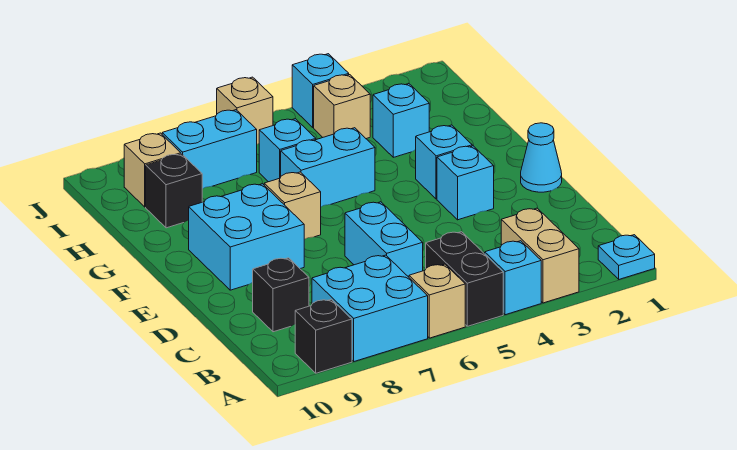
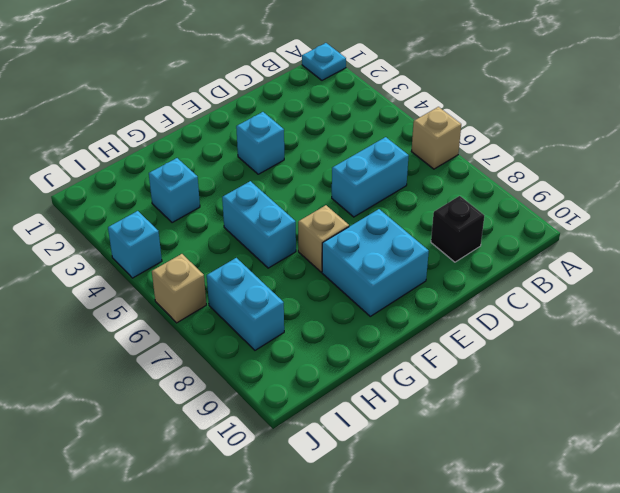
none -> tan 1x2 brick [501,208,579,303]
none -> cyan 1x1 brick [485,241,541,315]
none -> black 1x2 brick [426,232,503,326]

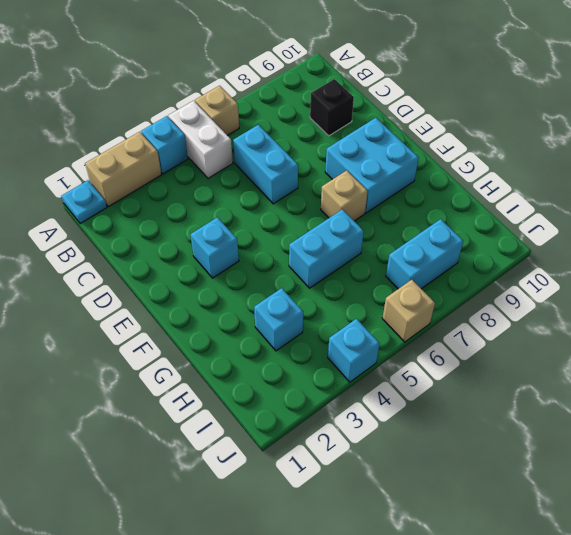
tan 1x2 brick [85,132,162,207] -> tan 1x2 brick turned to [501,208,579,303]
white 1x2 brick [168,101,233,178] -> black 1x2 brick [426,232,503,326]
none -> cyan 2x2 brick [312,255,428,361]
none -> black 1x1 brick [295,299,352,373]
none -> cyan 1x1 cone [521,123,562,192]

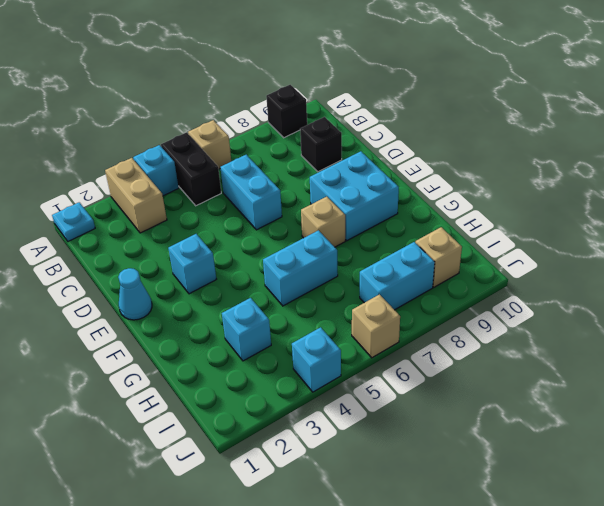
none -> cyan 2x2 brick [312,255,428,361]
none -> cyan 1x1 brick [416,125,472,199]
none -> cyan 1x1 brick [259,119,316,182]

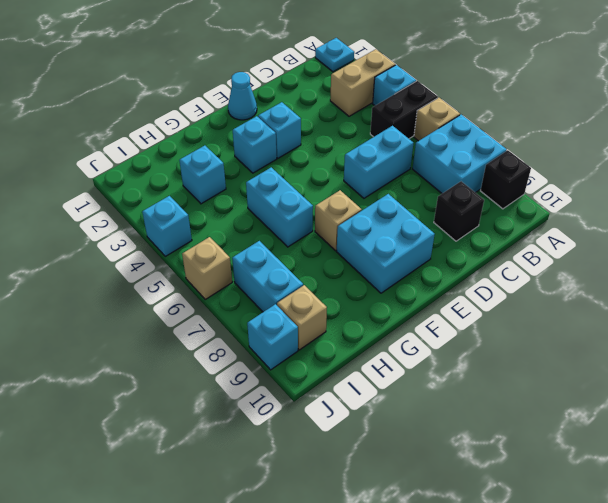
cyan 1x1 brick [247,304,298,370] -> cyan 1x1 brick moved to [259,119,316,182]
none -> black 1x1 brick [146,154,202,228]
none -> tan 1x1 brick [314,75,370,139]

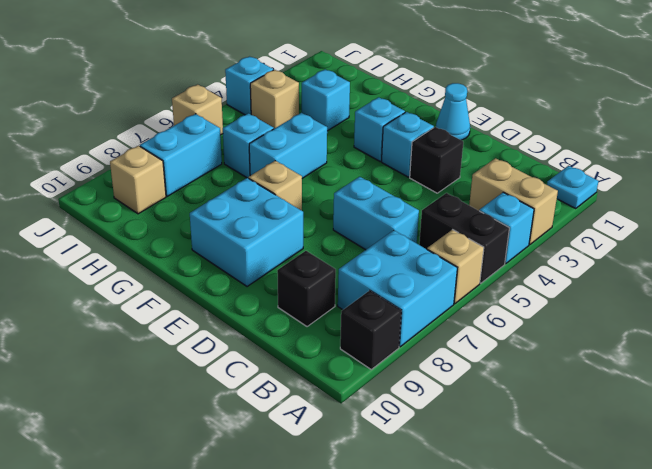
black 1x1 brick [410,127,463,193] -> black 1x1 brick moved to [146,154,202,228]

